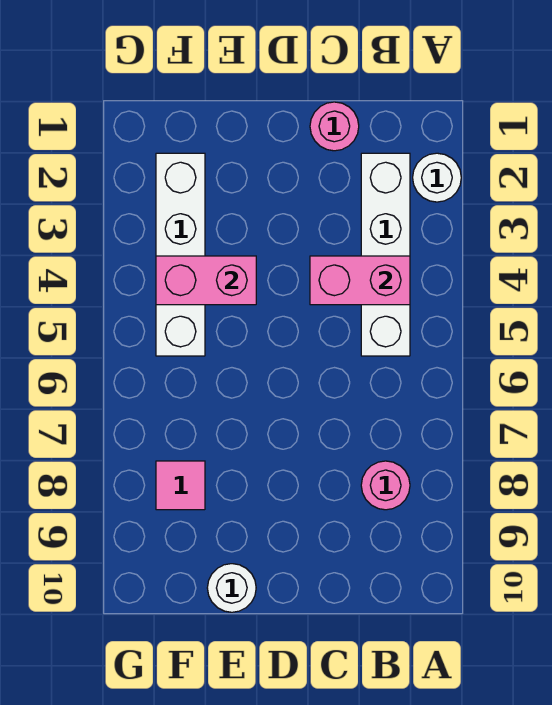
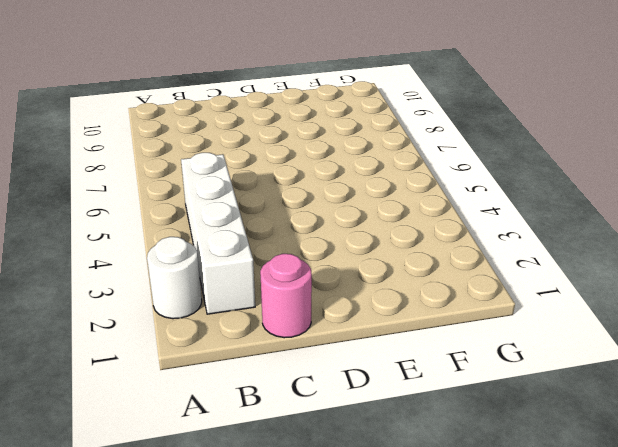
none -> pink 1x1 round brick [361,461,410,510]
none -> white 1x1 round brick [207,564,256,612]

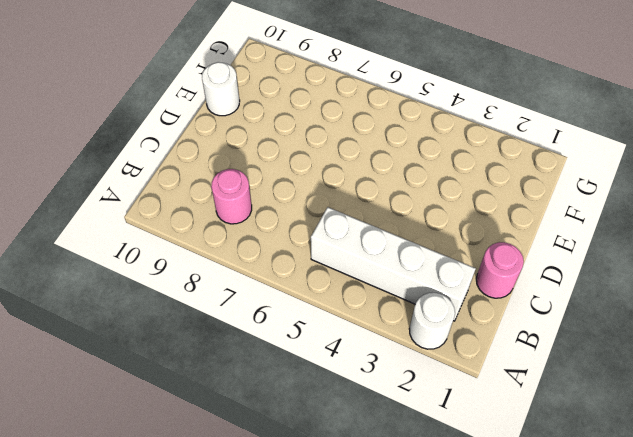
none -> white 1x4 brick [156,153,205,356]
none -> pink 1x1 tile [156,461,205,510]

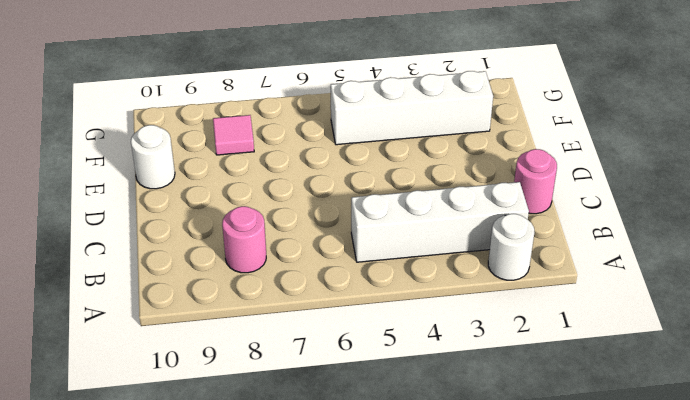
none -> pink 1x2 brick [310,256,410,305]
none -> pink 1x2 brick [156,256,256,305]

